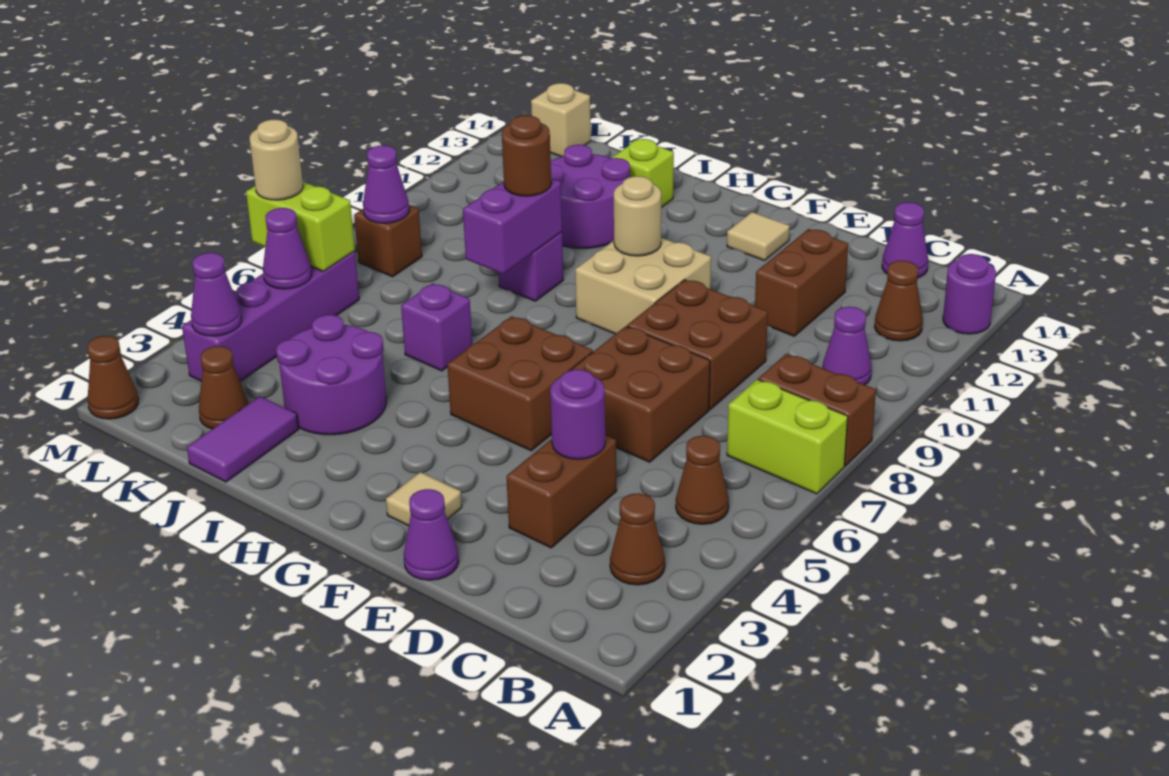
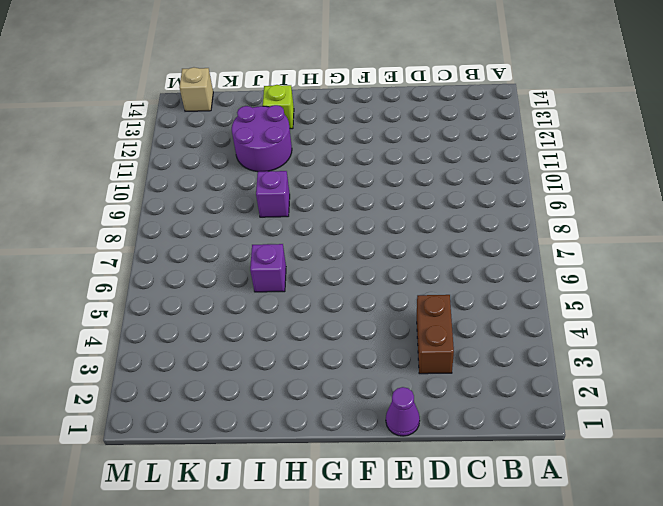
none -> lime 1x2 brick [727,379,848,494]
none -> brown 1x2 brick [758,354,876,466]
none -> purple 1x1 round brick [943,254,996,334]
none -> brown 1x1 cone [610,493,665,585]

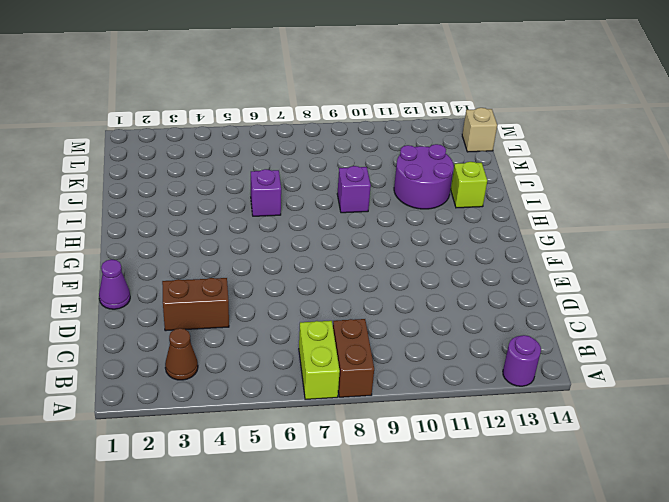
none -> brown 1x1 cone [676,436,729,524]
none -> purple 1x1 cone [822,307,872,385]
none -> brown 1x1 cone [874,261,923,341]
none -> purple 1x1 cone [882,202,928,278]

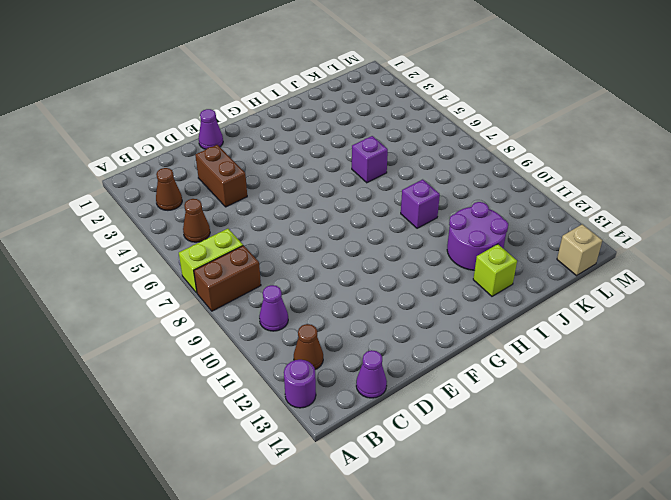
none -> brown 2x2 brick [571,326,710,462]
none -> brown 2x2 brick [627,280,768,409]
none -> brown 1x2 brick [755,229,848,336]
none -> tan 1x1 tile [386,472,462,526]

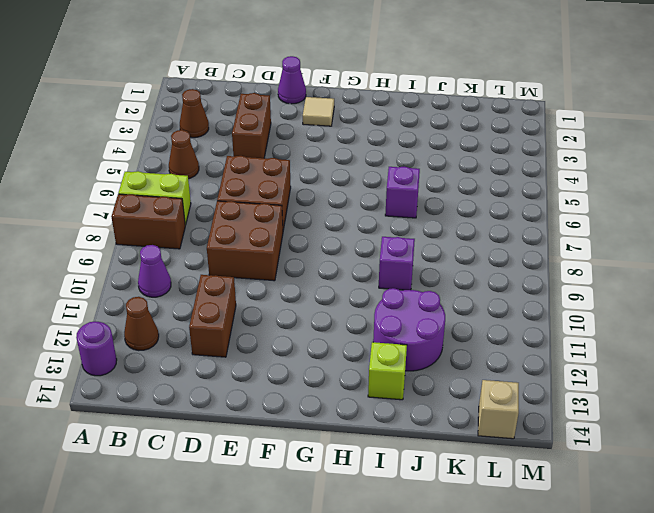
none -> purple 1x1 cone [882,202,928,278]
none -> brown 2x2 brick [447,316,593,451]
none -> tan 2x2 brick [575,238,711,334]
none -> tan 1x1 tile [727,212,790,261]

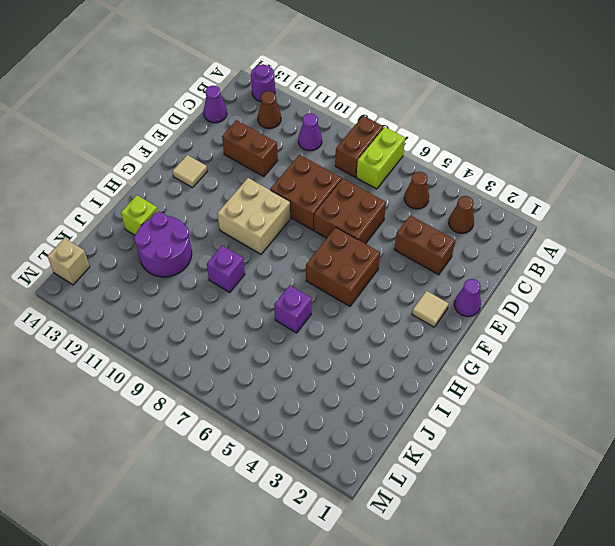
none -> purple 2x2 round brick [276,315,386,435]
none -> purple 1x2 tile [187,396,299,482]
none -> brown 1x1 cone [199,346,249,429]
none -> purple 1x4 brick [182,251,359,381]

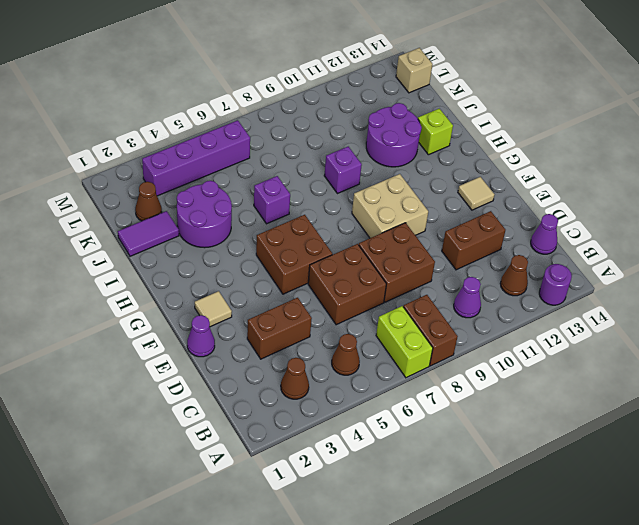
none -> brown 1x1 brick [354,205,422,277]
none -> brown 1x1 cone [87,336,139,419]
none -> purple 1x1 round brick [550,369,605,459]
none -> tan 1x1 round brick [614,176,661,256]

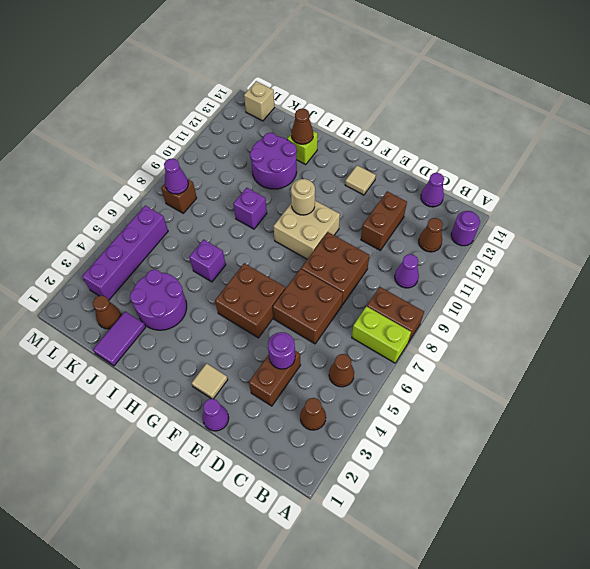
brown 1x1 cone [291,109,313,144] -> brown 1x1 cone moved to [87,336,139,419]
none -> purple 1x2 brick [463,178,562,274]
none -> purple 1x1 cone [191,253,241,336]
none -> purple 1x1 cone [263,208,311,289]
none -> lime 1x2 brick [246,182,355,271]

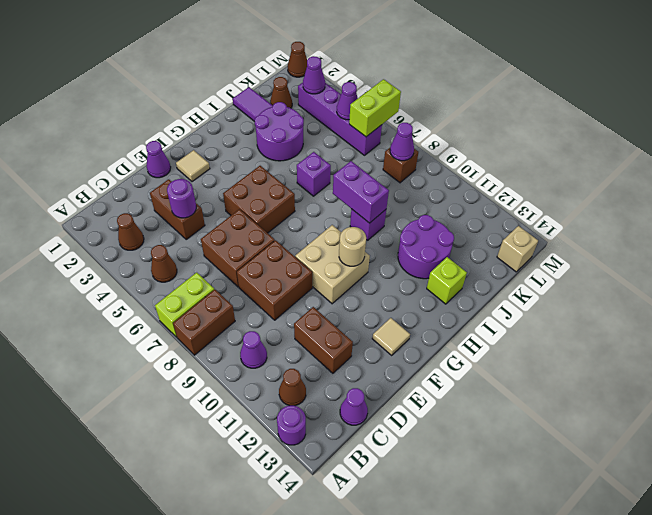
none -> brown 1x1 round brick [502,115,551,196]
none -> tan 1x1 round brick [250,119,303,200]

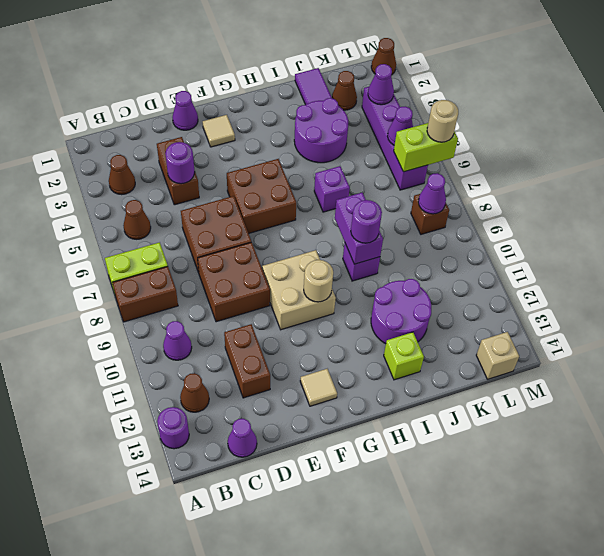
purple 1x1 round brick [351,200,382,243] -> brown 1x1 round brick [502,115,551,196]

